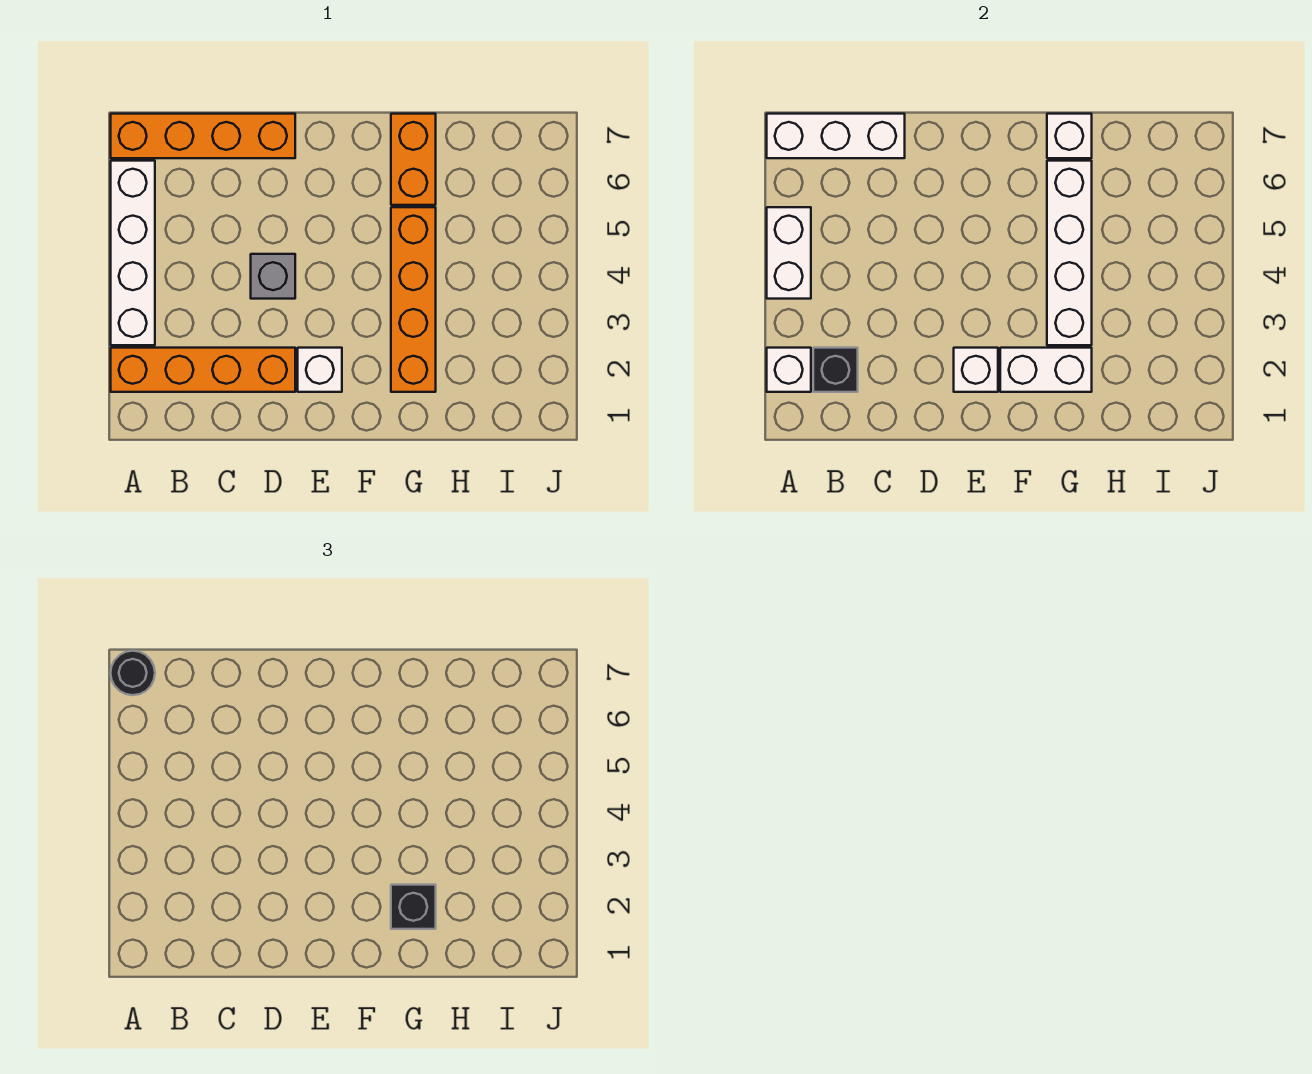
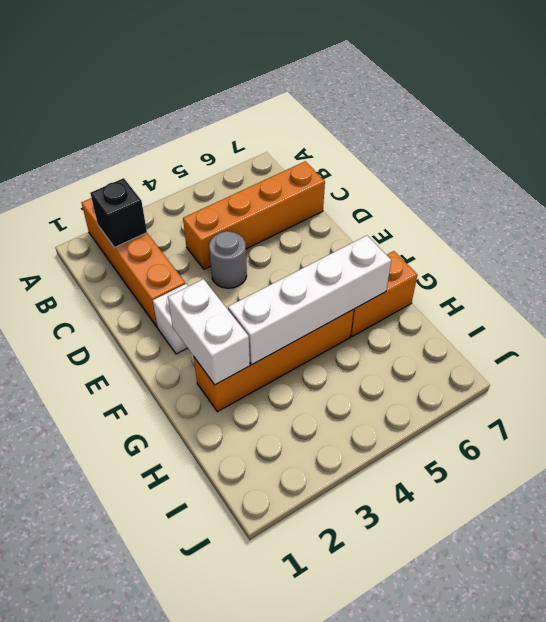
orange 1x4 brick [183,161,325,269] -> orange 1x4 brick turned to [111,114,295,158]
grey 1x1 round brick [209,231,247,288] -> grey 1x1 brick [251,254,295,299]
none -> white 1x4 brick [111,161,155,345]
none -> white 1x1 brick [767,348,811,392]
none -> white 1x2 brick [767,207,811,299]

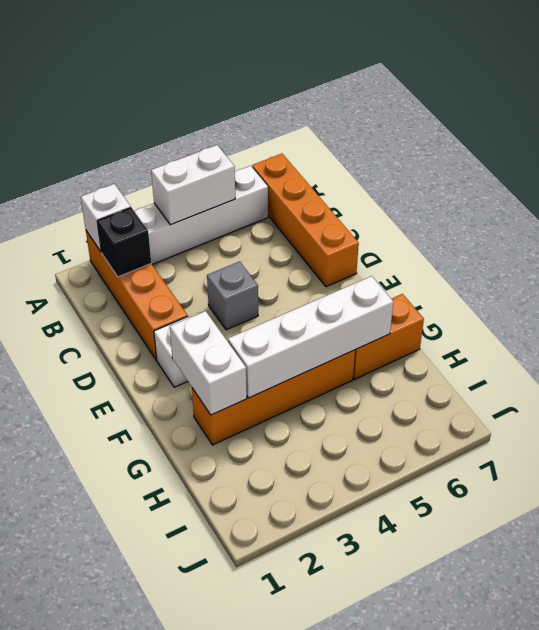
none -> white 1x3 brick [767,114,905,158]
none -> white 1x1 brick [954,348,998,392]
none -> white 1x1 brick [1047,114,1092,158]

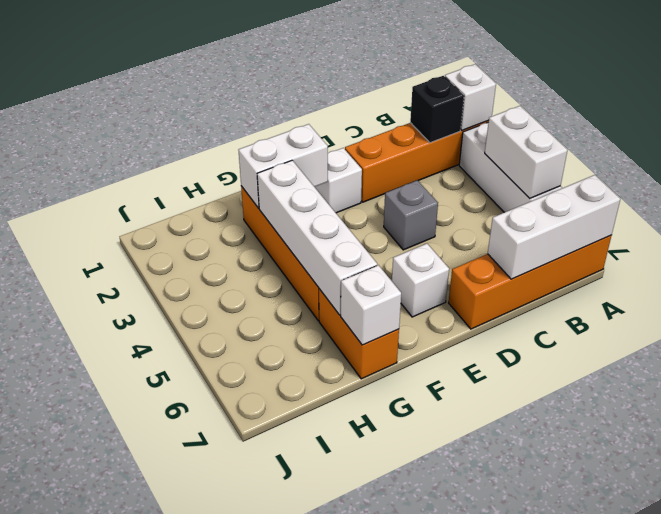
white 1x1 brick [392,244,449,317] -> white 1x1 brick moved to [954,348,998,392]
none -> black 1x1 round brick [111,651,155,695]
none -> black 1x1 brick [391,885,436,929]

